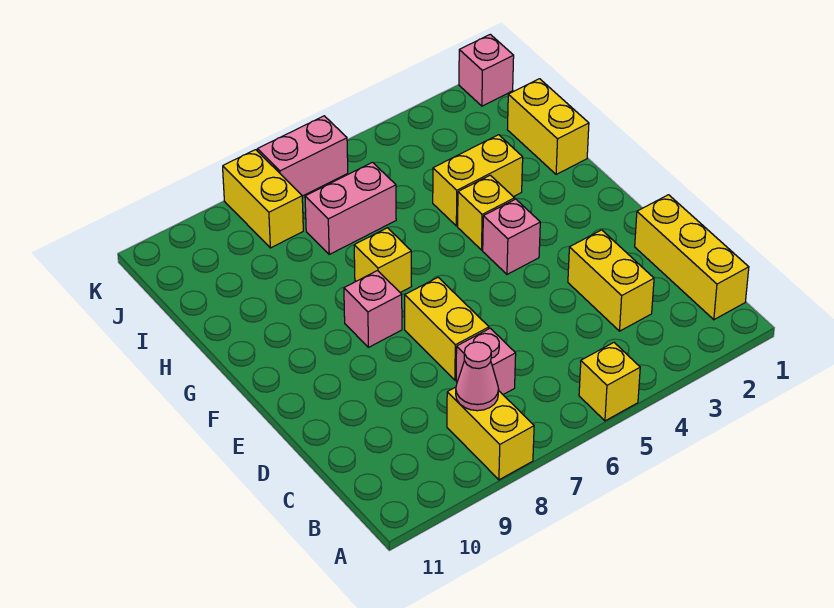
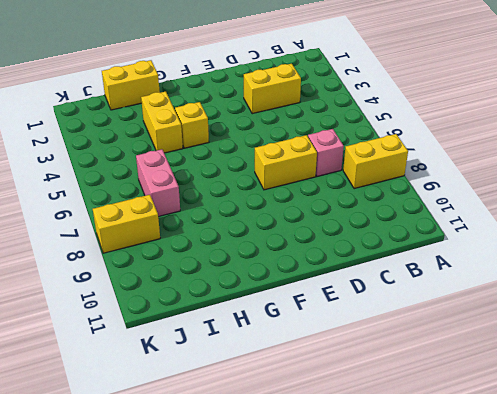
none -> yellow 1x1 brick [579,343,640,421]
none -> yellow 1x3 brick [635,195,749,320]
none -> pink 1x1 brick [483,199,540,274]

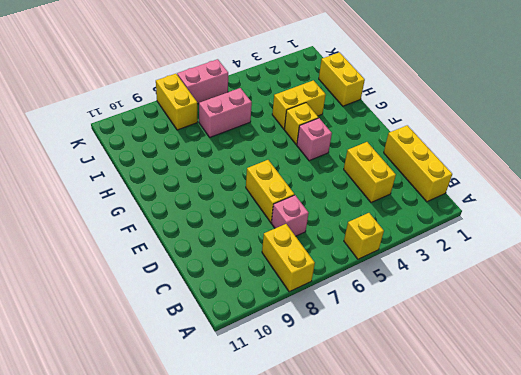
none -> pink 1x1 brick [344,271,402,347]
none -> yellow 1x1 brick [354,228,412,293]
none -> pink 1x1 brick [459,34,514,106]

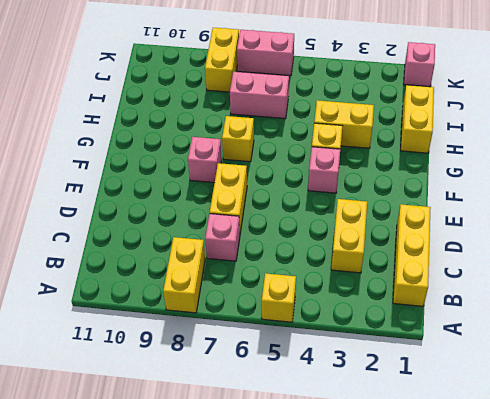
none -> pink 1x1 cone [456,342,499,411]

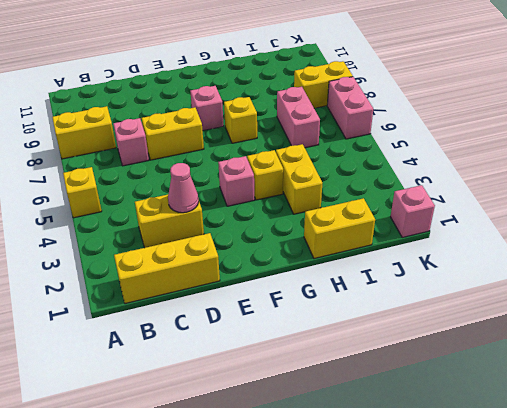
pink 1x1 cone [168,163,199,213] -> pink 1x1 cone moved to [456,342,499,411]

